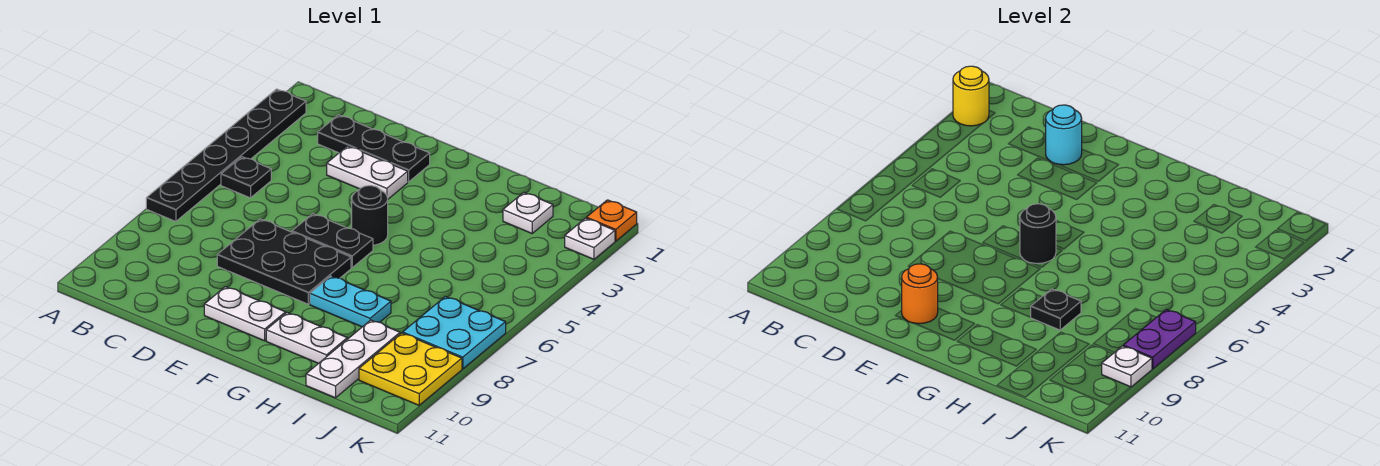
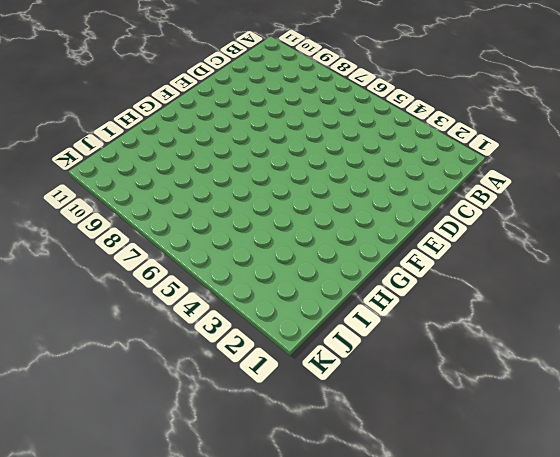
none -> black 1x6 plate [146,89,306,222]
none -> black 1x1 plate [221,157,271,198]
none -> black 1x3 plate [318,115,430,182]

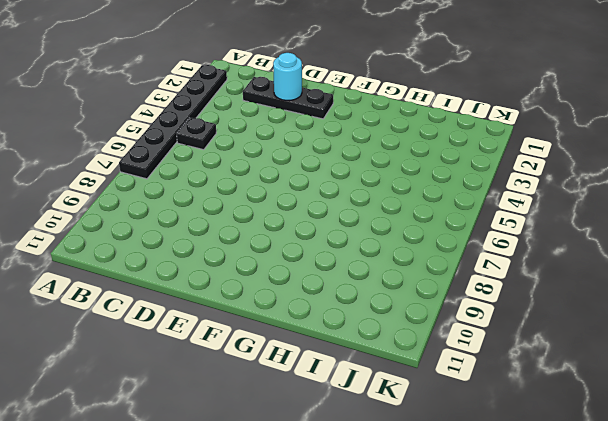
none -> white 1x2 plate [327,146,408,199]
none -> black 2x3 plate [217,219,351,304]
none -> black 1x2 plate [292,214,373,268]

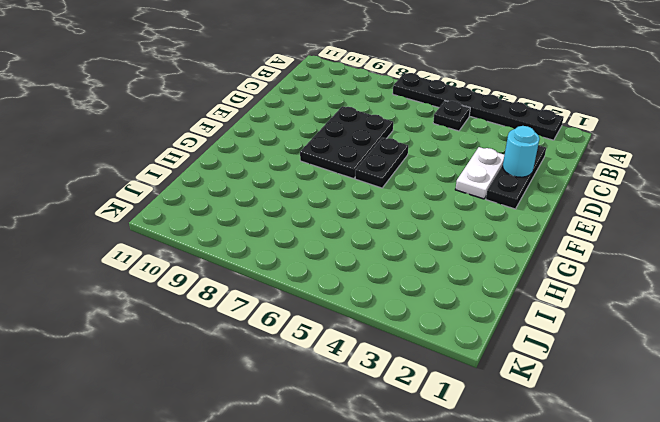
none -> white 1x2 plate [204,287,286,341]
none -> black 1x1 round brick [352,186,388,245]
none -> cyan 1x2 plate [310,276,391,327]

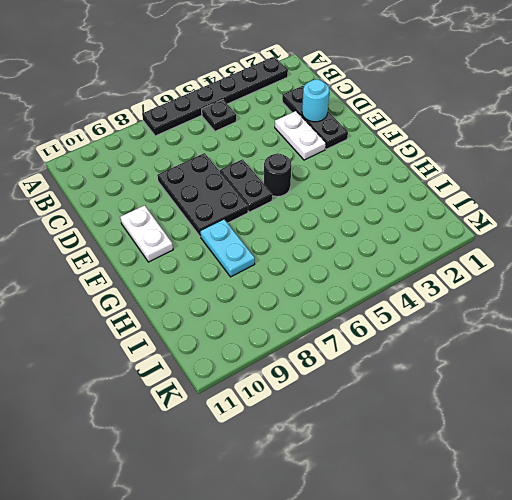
none -> white 1x2 plate [266,313,347,363]
none -> white 1x1 plate [503,192,553,233]
none -> white 1x3 plate [306,320,400,398]

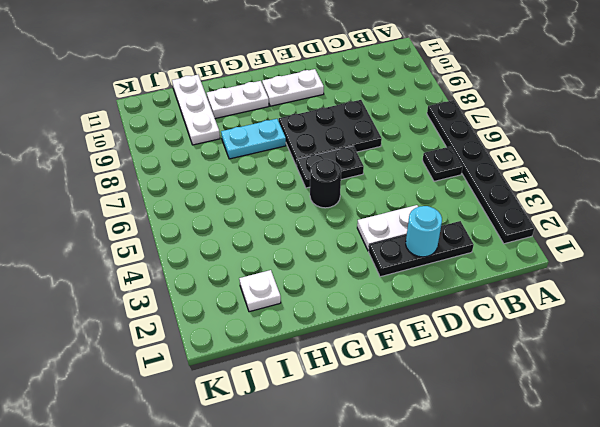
none -> cyan 2x2 plate [403,297,506,369]
none -> yellow 2x2 plate [359,333,462,405]
none -> orange 1x1 plate [587,200,637,241]

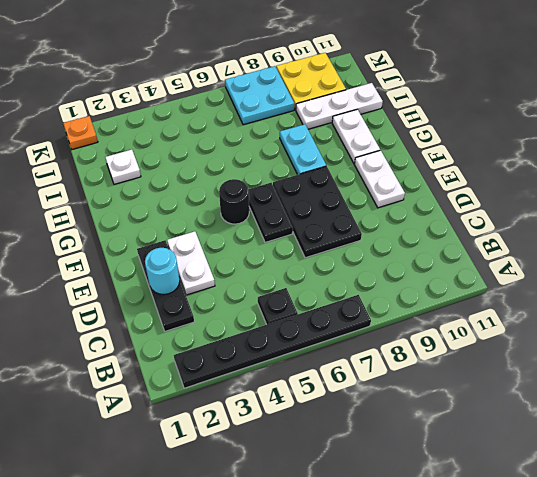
none -> white 1x1 plate [565,218,615,259]
none -> yellow 1x1 round brick [953,66,989,126]
none -> orange 1x1 round brick [902,264,938,324]

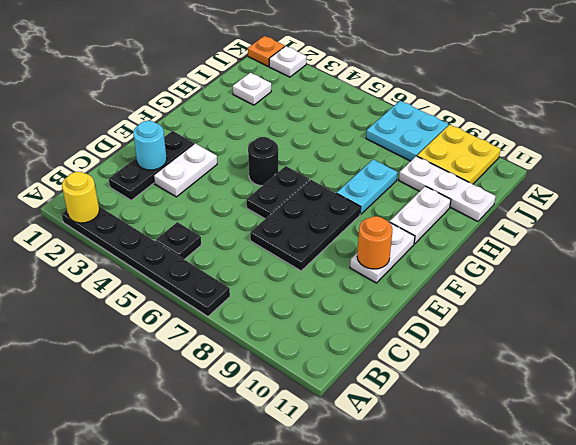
none -> black 1x1 round brick [1020,204,1056,263]
none -> black 1x1 plate [1031,289,1081,330]
none -> purple 1x2 plate [1123,309,1196,369]

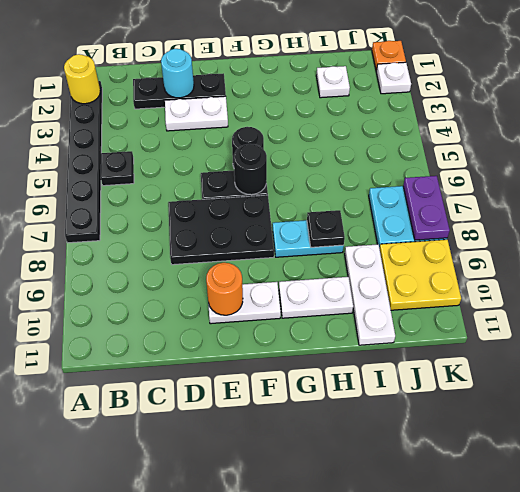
none -> white 1x1 plate [1102,346,1152,387]

